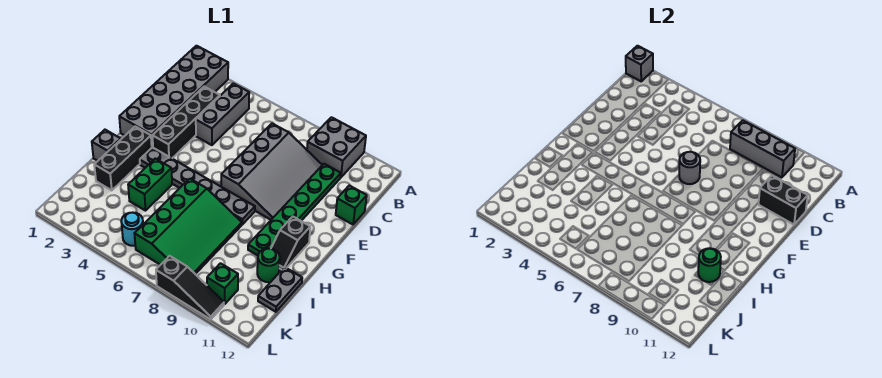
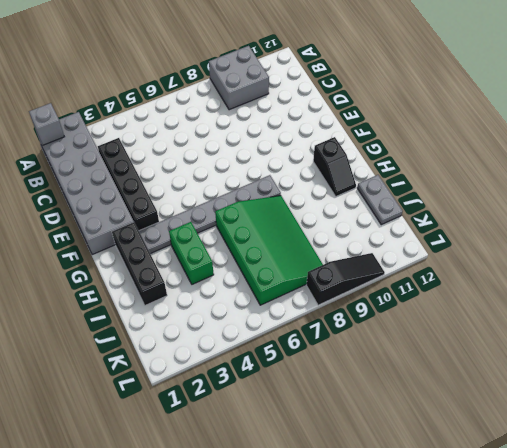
none -> grey 1x3 brick [196,84,249,145]
none -> grey 3x4 slope [221,124,322,220]
none -> green 1x6 plate [248,164,341,255]

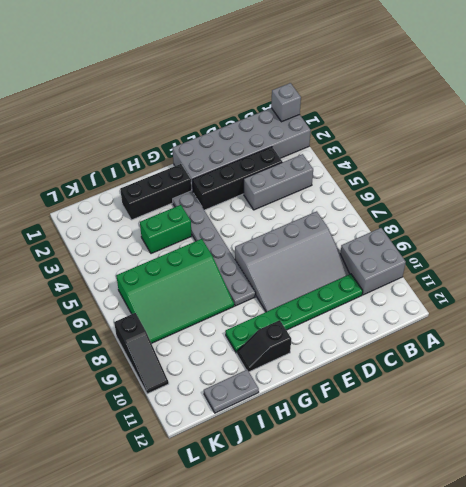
none -> green 1x1 brick [336,186,367,224]
none -> grey 1x1 brick [92,130,121,161]
none -> green 1x1 round brick [257,248,280,282]

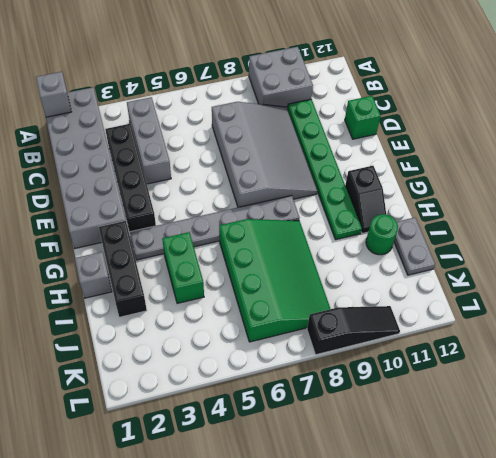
none -> cyan 1x1 round brick [121,213,143,246]
none -> green 1x1 brick [207,263,238,304]
none -> grey 1x3 brick [730,120,795,177]

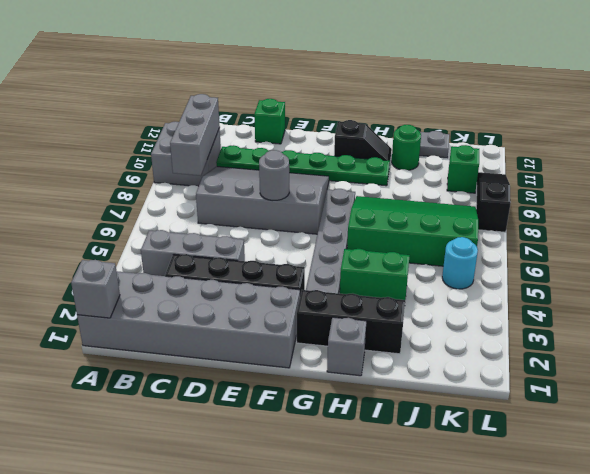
none -> black 1x2 brick [759,175,808,224]
none -> green 1x1 round brick [698,248,721,282]

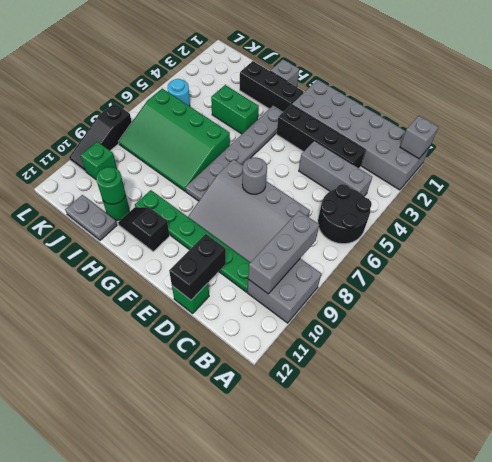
black 2x2 round brick [318,184,372,244] -> none

